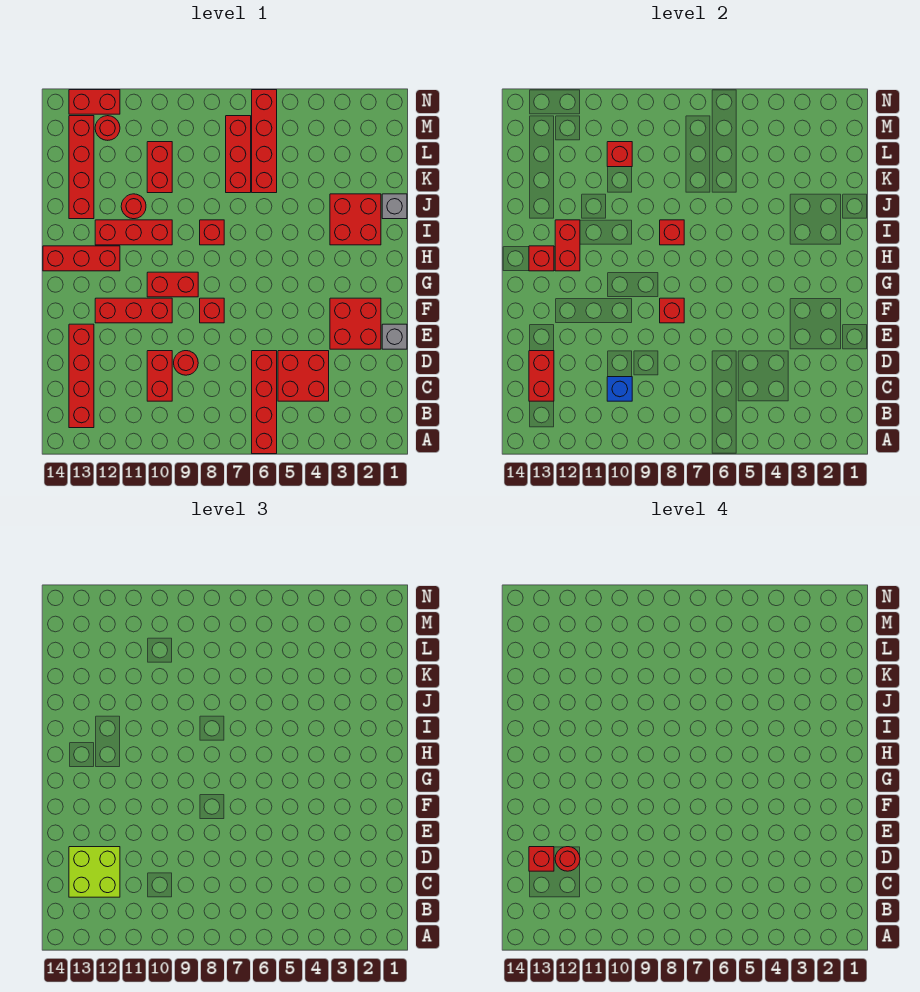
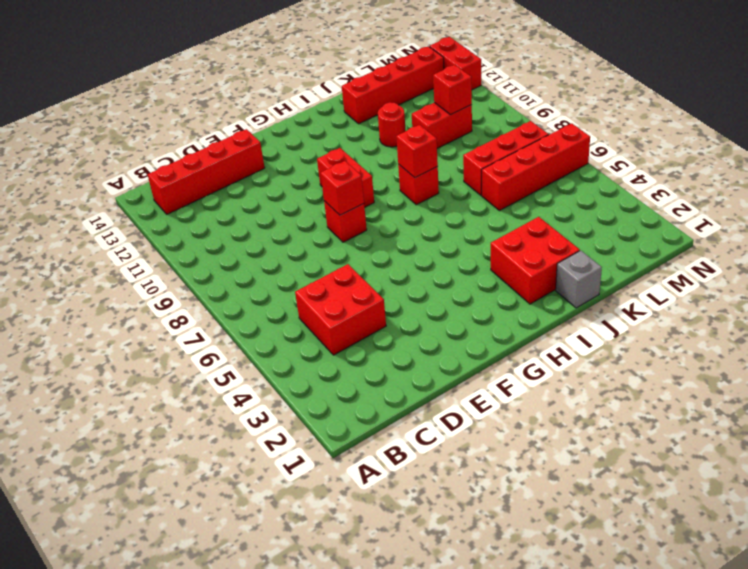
none -> red 1x4 brick [252,351,277,454]
none -> red 1x2 brick [147,351,172,401]
none -> red 1x1 round brick [174,351,198,375]
none -> grey 1x1 brick [382,324,407,349]

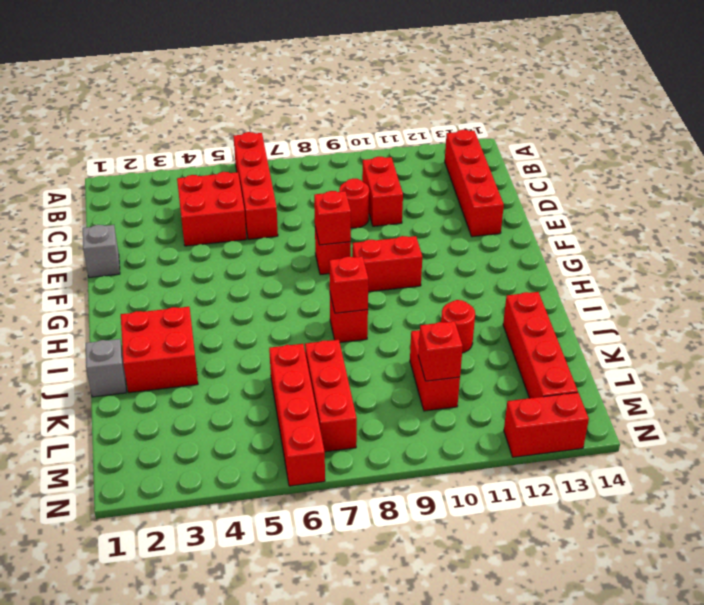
none -> red 2x2 brick [330,298,381,349]
none -> red 1x3 brick [95,298,172,323]
none -> red 1x3 brick [43,246,120,271]
none -> red 1x3 brick [95,220,172,245]

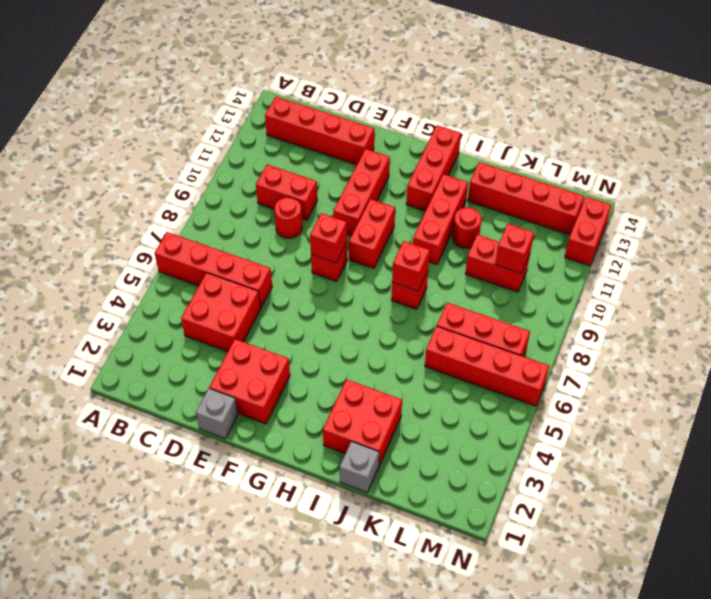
none -> red 1x1 round brick [95,116,120,140]
none -> blue 1x1 brick [607,377,632,401]
none -> red 1x2 brick [529,351,554,401]
none -> red 1x2 brick [555,220,580,271]

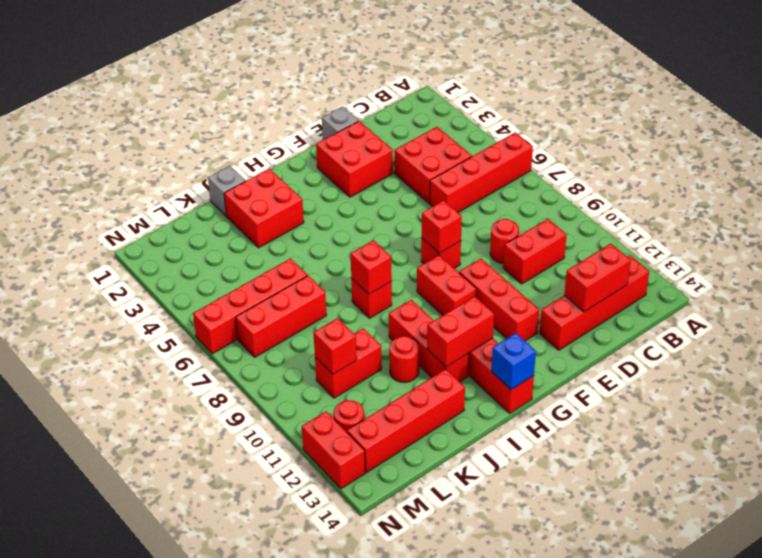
blue 1x1 brick [491,333,536,390] -> blue 1x1 brick moved to [607,377,632,401]
none -> red 1x1 brick [529,246,554,271]
none -> lime 2x2 brick [69,847,120,897]
none -> red 1x1 round brick [555,847,580,871]
none -> red 1x1 brick [529,847,554,871]

